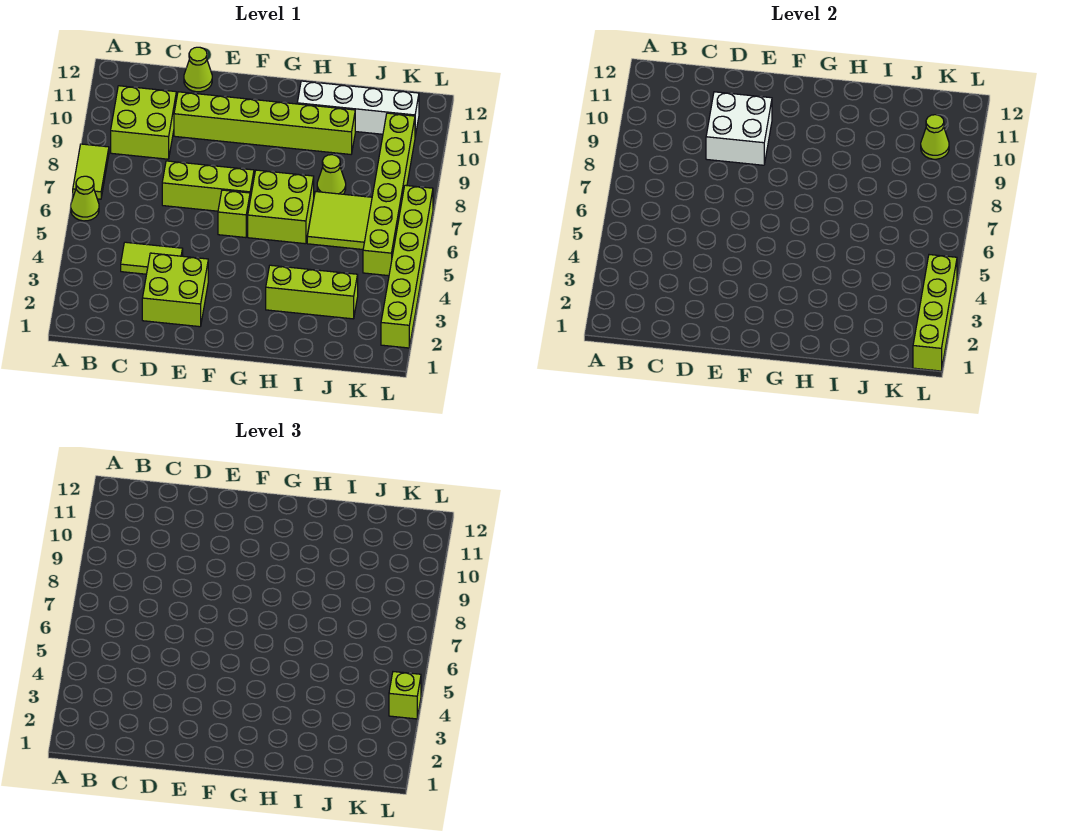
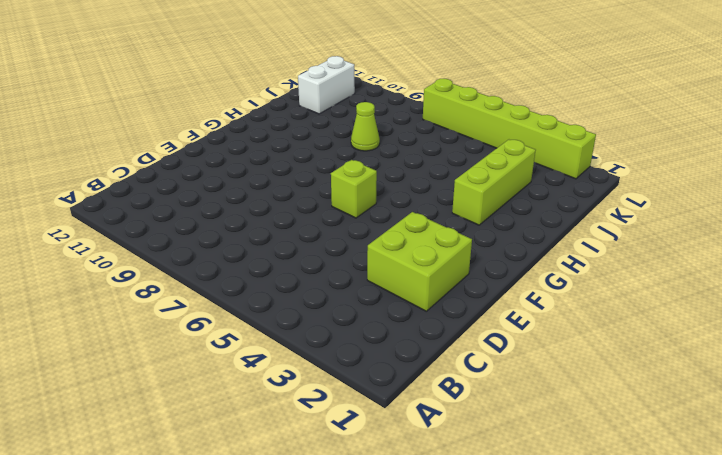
white 1x2 brick [298,56,355,114] -> white 1x4 brick [297,81,419,136]
none -> lime 1x1 cone [71,176,99,221]
none -> lime 1x2 tile [73,144,109,199]
none -> lime 2x2 brick [111,86,176,159]

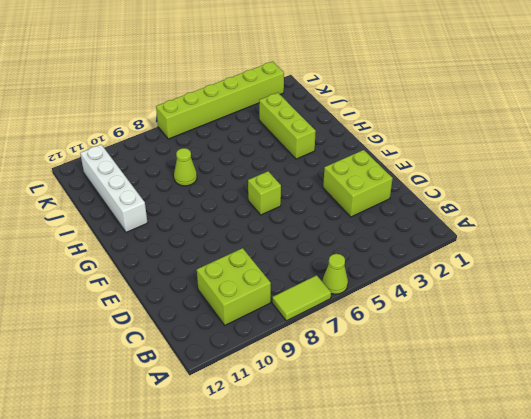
none -> lime 1x2 tile [121,242,183,274]
none -> lime 1x3 brick [162,161,254,211]
none -> lime 1x6 brick [174,92,355,154]

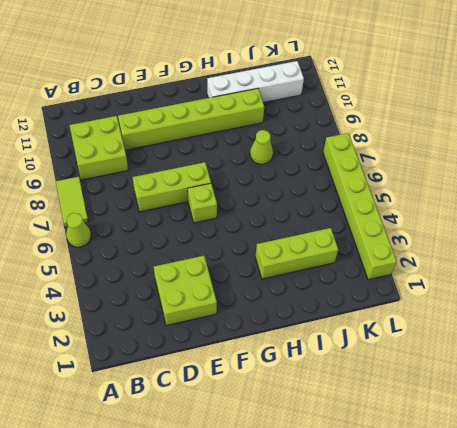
none -> lime 1x2 tile [121,242,183,274]
none -> lime 1x1 cone [184,47,212,92]
none -> lime 2x2 brick [248,170,314,244]

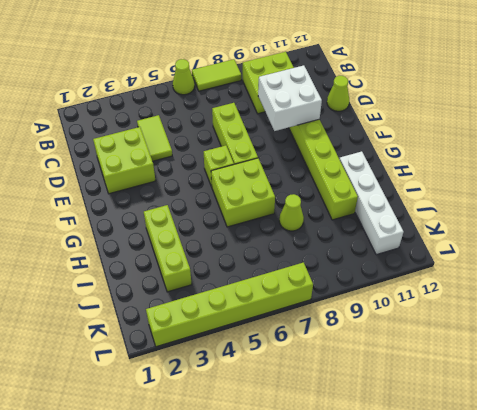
none -> lime 2x2 tile [307,191,372,249]
none -> lime 1x6 brick [363,113,415,276]
none -> lime 1x1 cone [921,115,949,159]

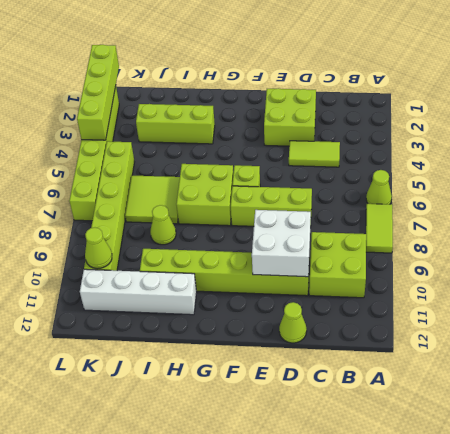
none -> lime 1x1 brick [389,672,421,719]

